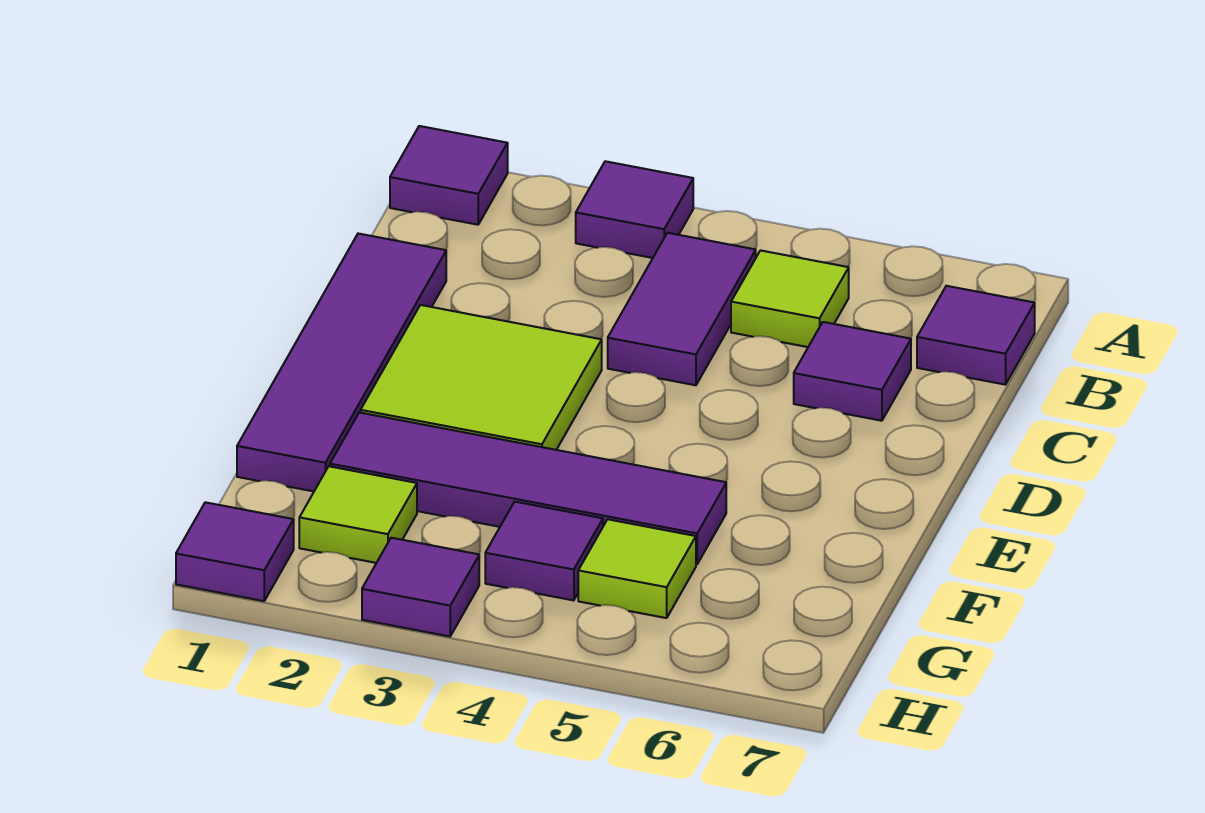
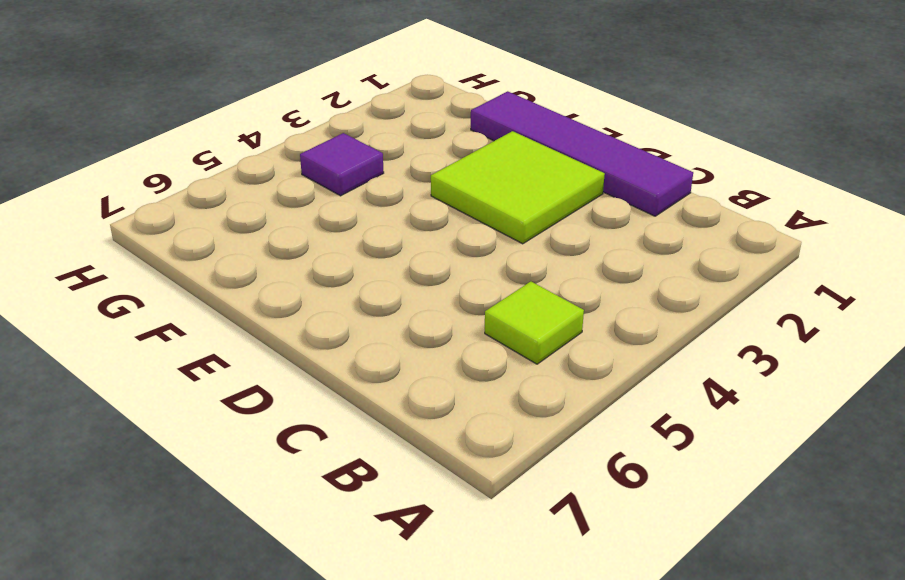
none -> purple 1x1 tile [390,126,508,225]
none -> purple 1x1 tile [576,161,693,258]
none -> purple 1x2 tile [608,233,756,385]

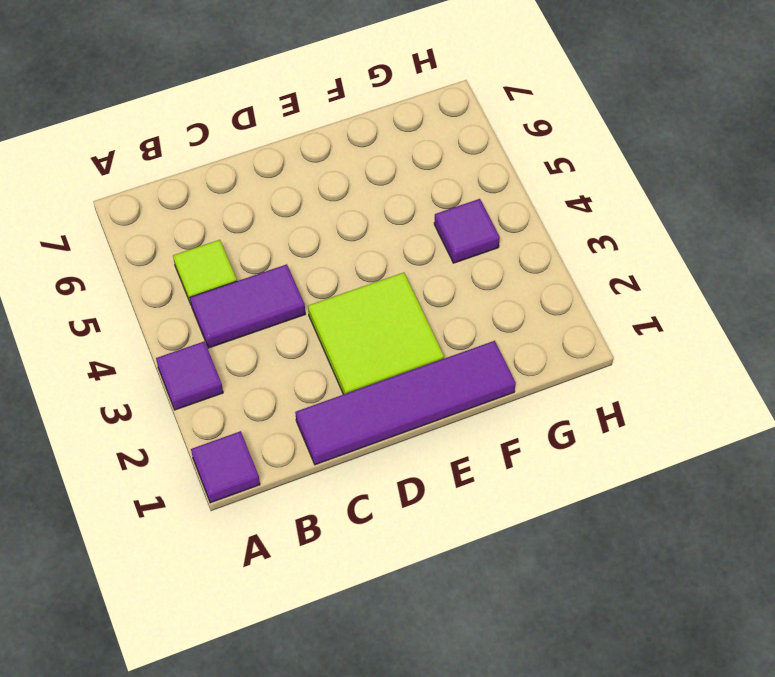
none -> purple 1x1 tile [917,286,1035,385]
none -> purple 1x1 tile [794,322,911,421]
none -> purple 1x4 tile [330,412,726,564]

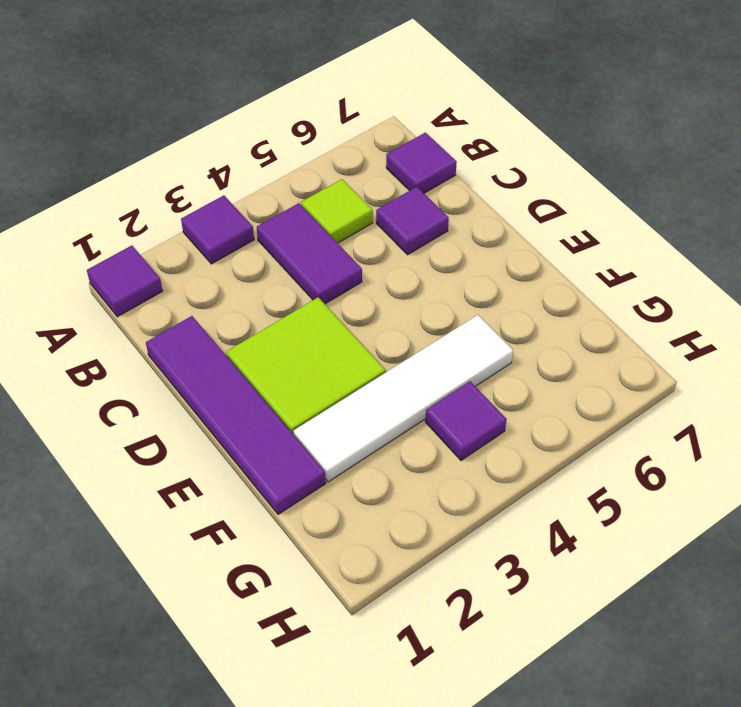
white 1x4 tile [294,315,513,482] -> purple 1x4 tile [330,412,726,564]
none -> lime 1x1 tile [299,466,417,563]
none -> lime 1x1 tile [578,519,696,618]
none -> purple 1x1 tile [176,502,294,601]

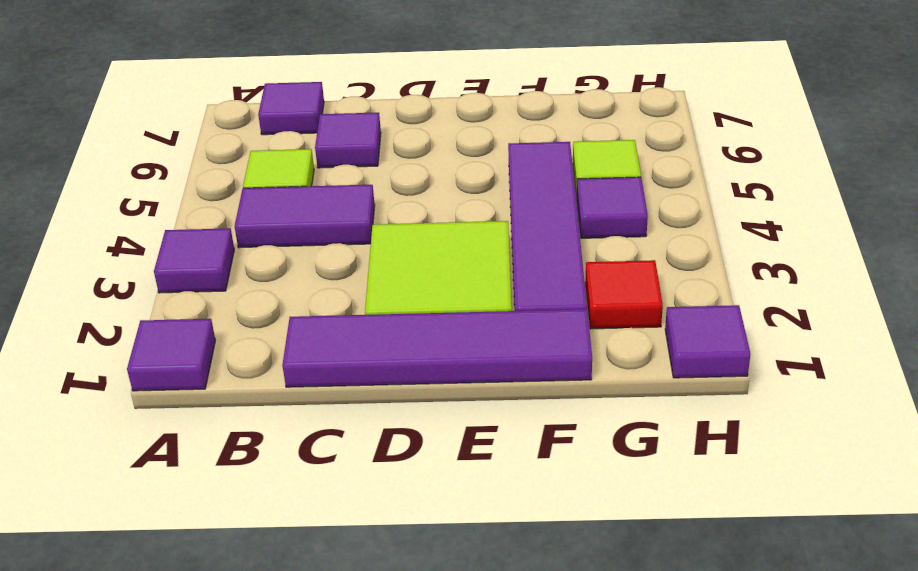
red 1x1 tile [585,260,663,329] -> lime 1x1 tile [299,466,417,563]
none -> purple 1x1 tile [362,538,479,636]

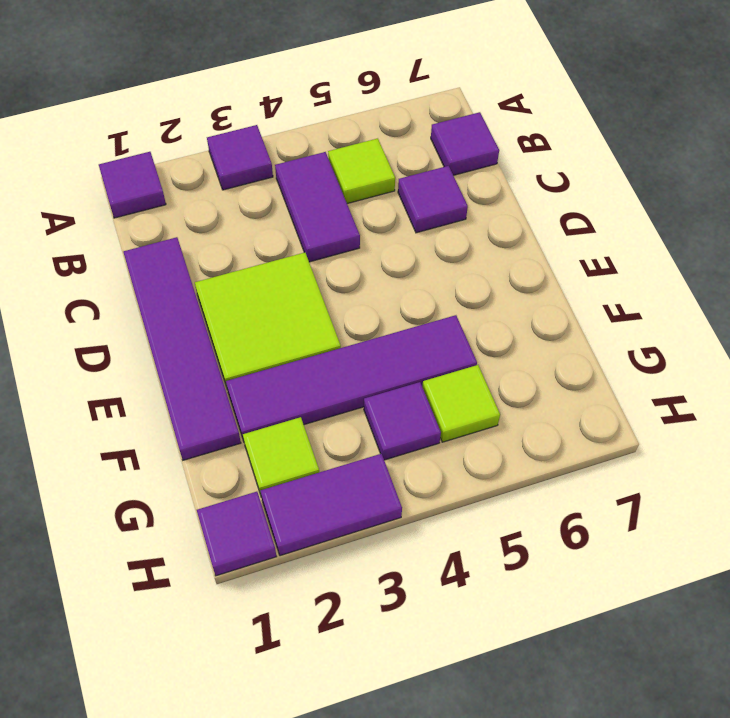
purple 1x2 tile [261,454,402,556] -> purple 1x1 tile [362,538,479,636]

